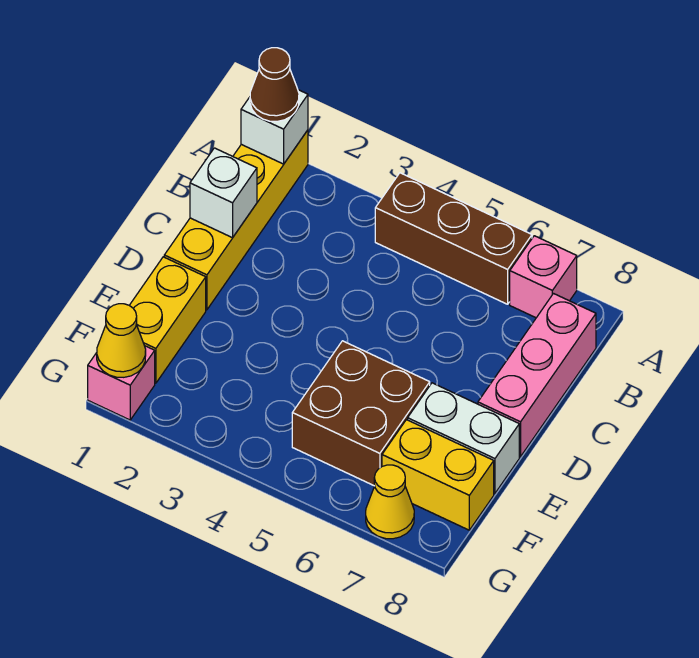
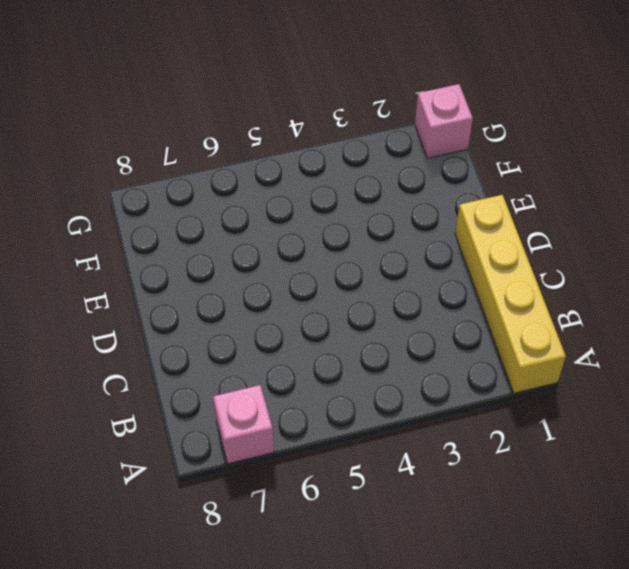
none -> brown 1x3 brick [375,173,532,304]
none -> pink 1x3 brick [478,294,596,457]
none -> yellow 1x2 brick [129,257,206,383]

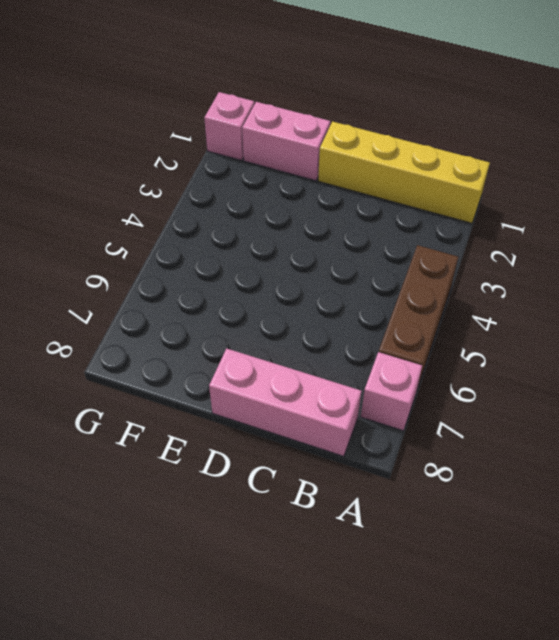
pink 1x2 brick [242,102,330,181] -> yellow 1x2 brick [129,257,206,383]
none -> brown 2x2 brick [292,341,430,486]
none -> white 1x2 brick [408,383,519,493]
none -> yellow 1x2 brick [382,420,494,530]

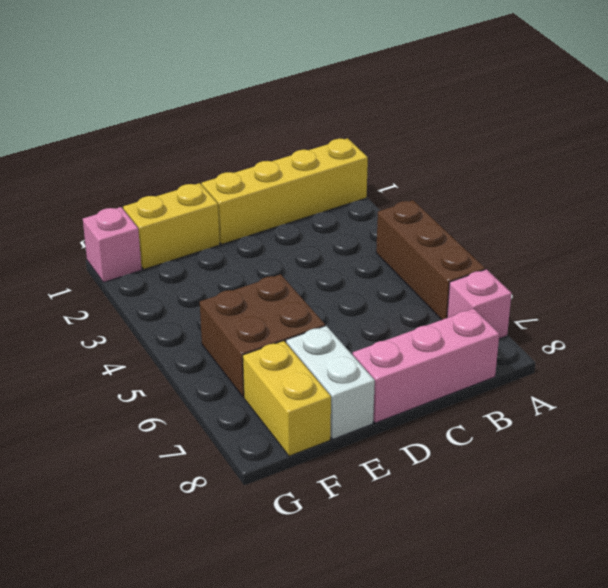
none -> yellow 1x1 cone [366,465,414,539]
none -> white 1x1 brick [241,90,308,164]
none -> white 1x1 brick [190,148,257,238]

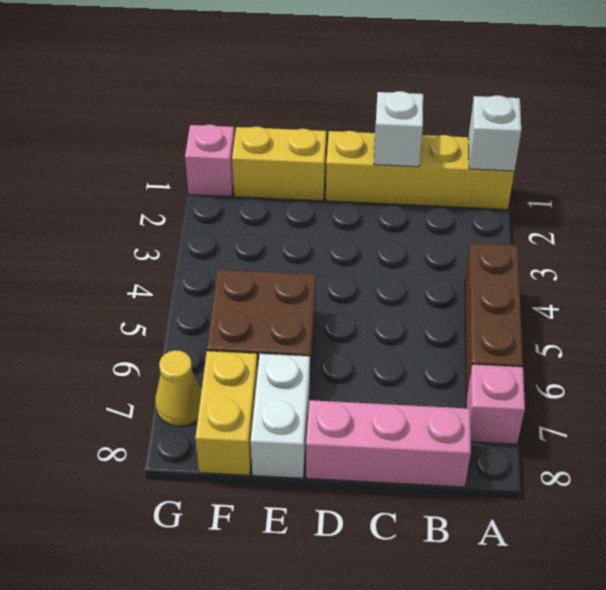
none -> yellow 1x1 cone [97,304,146,377]
none -> brown 1x1 cone [250,48,299,121]

